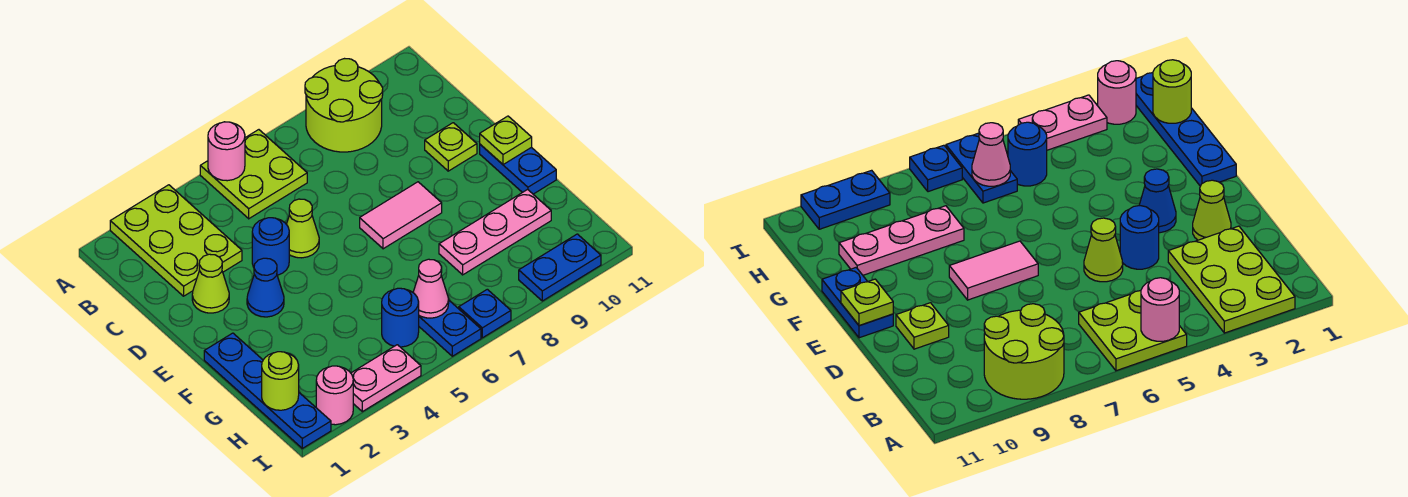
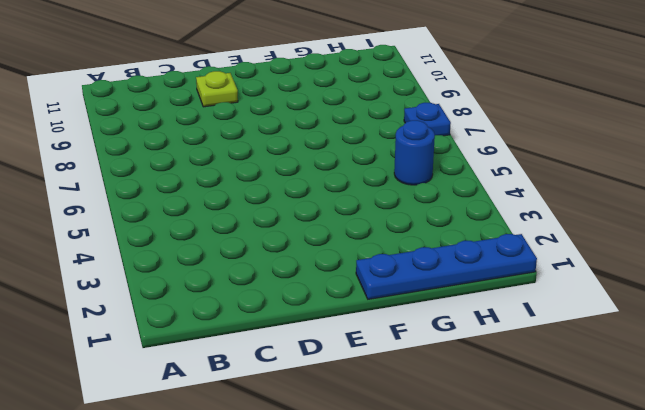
none -> lime 2x3 plate [110,185,242,296]
none -> lime 2x2 plate [200,130,307,219]
none -> lime 2x2 round brick [305,59,383,152]

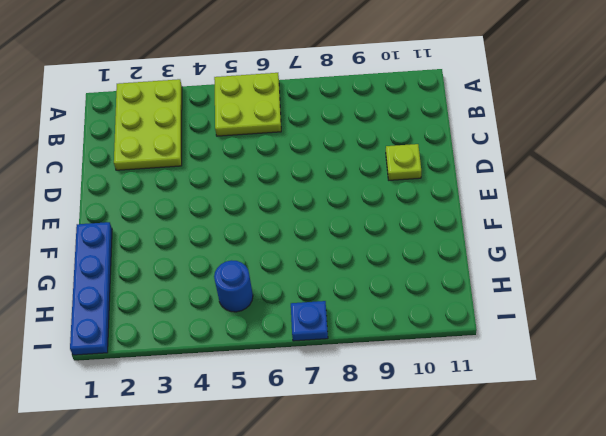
none -> lime 2x2 round brick [305,59,383,152]
none -> lime 1x1 cone [192,254,229,313]
none -> blue 1x1 round brick [252,218,289,275]

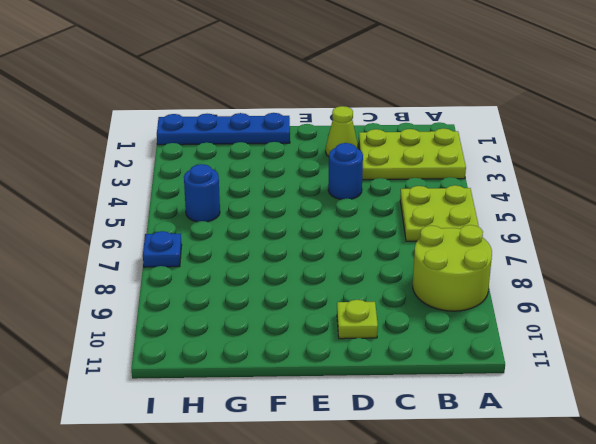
none -> lime 1x1 cone [286,199,319,258]
none -> blue 1x1 cone [247,258,284,317]
none -> pink 1x2 tile [360,182,442,249]

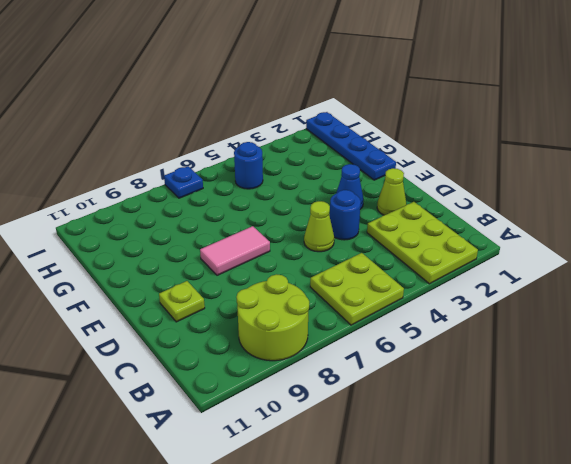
none -> blue 1x2 plate [480,144,556,194]
none -> pink 1x3 plate [439,189,551,275]
none -> blue 1x2 plate [419,301,481,356]

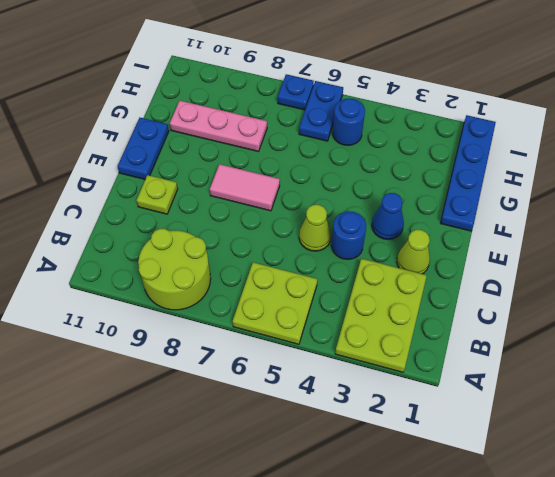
none -> pink 1x1 round brick [316,366,353,425]
none -> pink 1x2 plate [351,345,421,412]
none -> blue 1x2 plate [519,234,601,301]

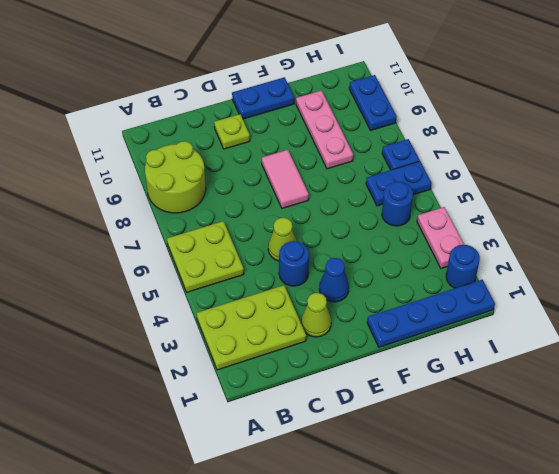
blue 1x1 round brick [446,245,480,288] -> pink 1x1 round brick [316,366,353,425]
none -> pink 1x1 round brick [208,122,245,181]
none -> lime 1x1 plate [480,116,532,165]
none -> lime 1x1 round brick [262,352,299,410]

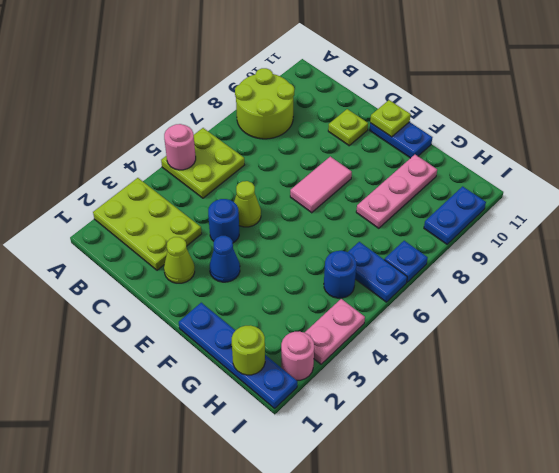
none -> pink 1x1 cone [413,259,449,318]

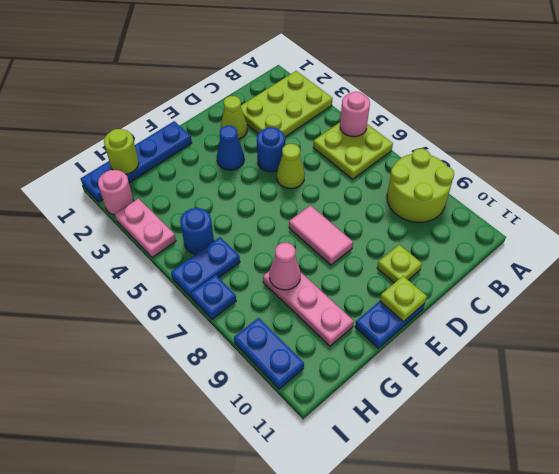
pink 1x1 cone [269,243,301,290] -> pink 1x1 cone moved to [413,259,449,318]

